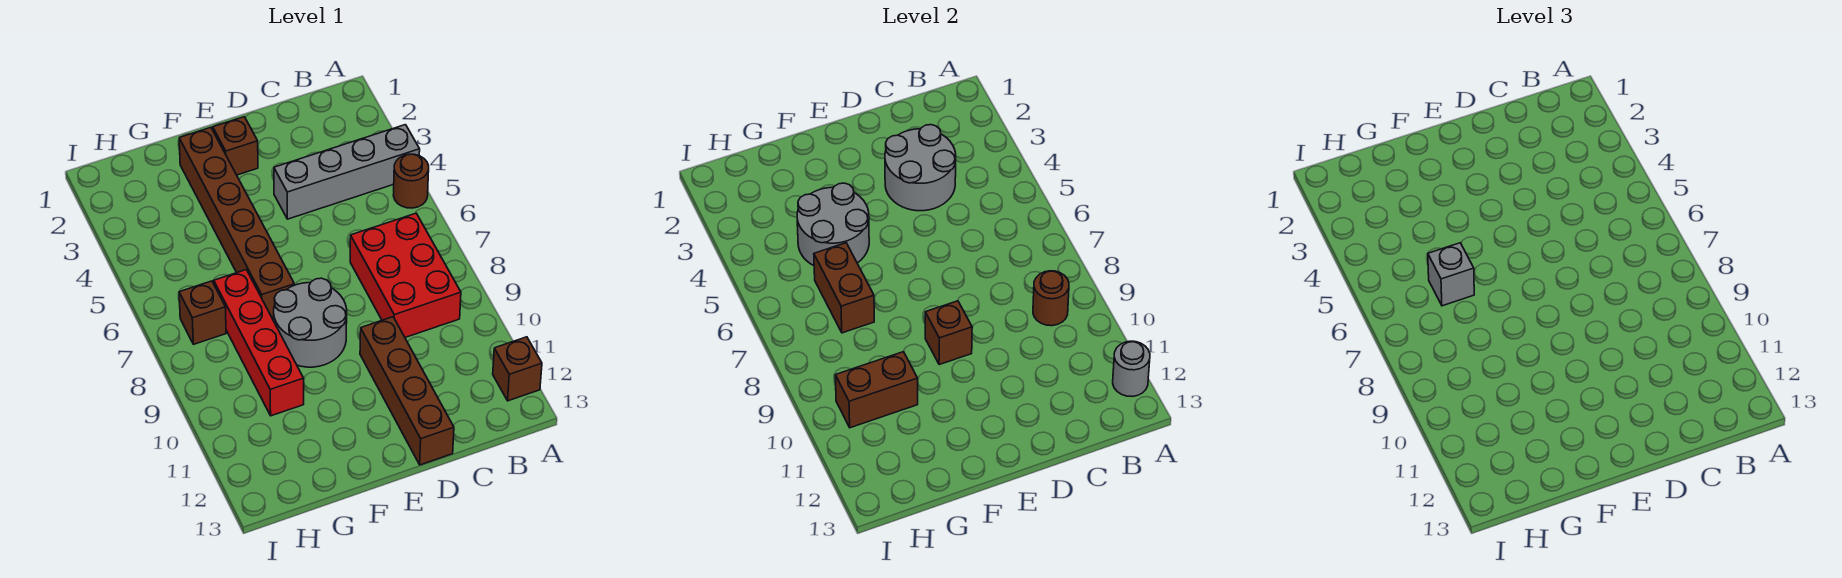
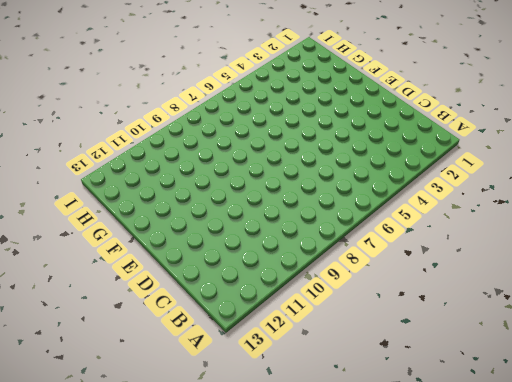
none -> grey 1x4 brick [274,125,420,219]
none -> brown 1x1 round brick [393,154,429,208]
none -> brown 1x1 brick [493,337,542,401]

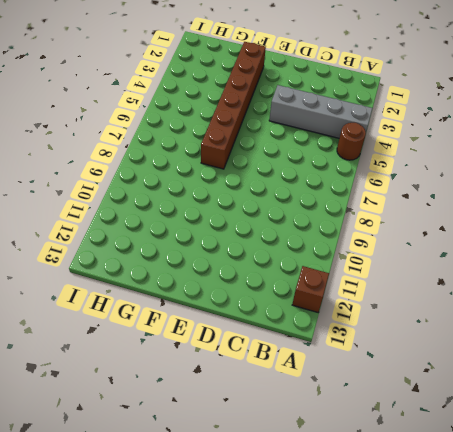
none -> red 2x3 brick [350,213,461,337]
none -> brown 1x4 brick [360,317,454,465]
none -> brown 1x1 brick [213,117,258,175]

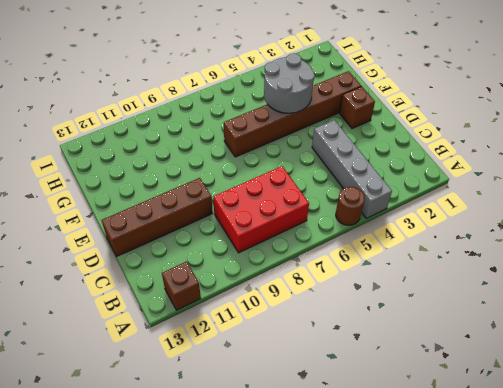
none -> grey 2x2 round brick [274,278,347,367]
none -> red 1x4 brick [214,270,304,416]
none -> brown 1x1 brick [179,281,226,344]

